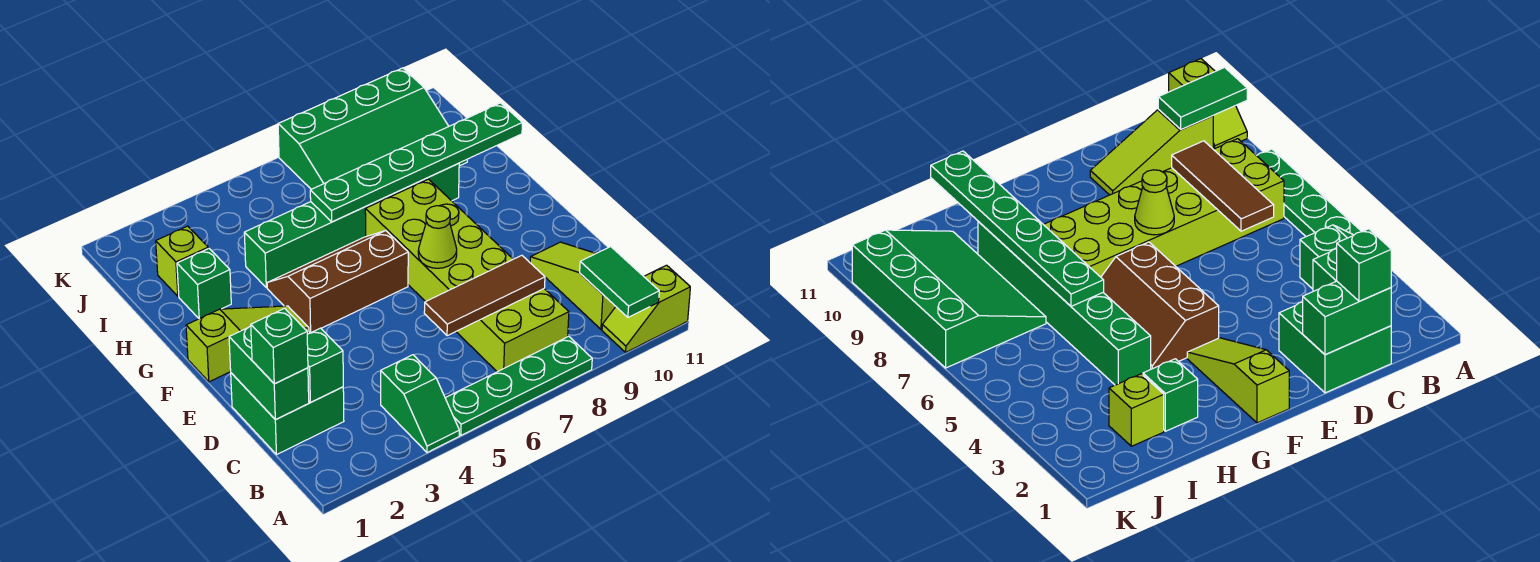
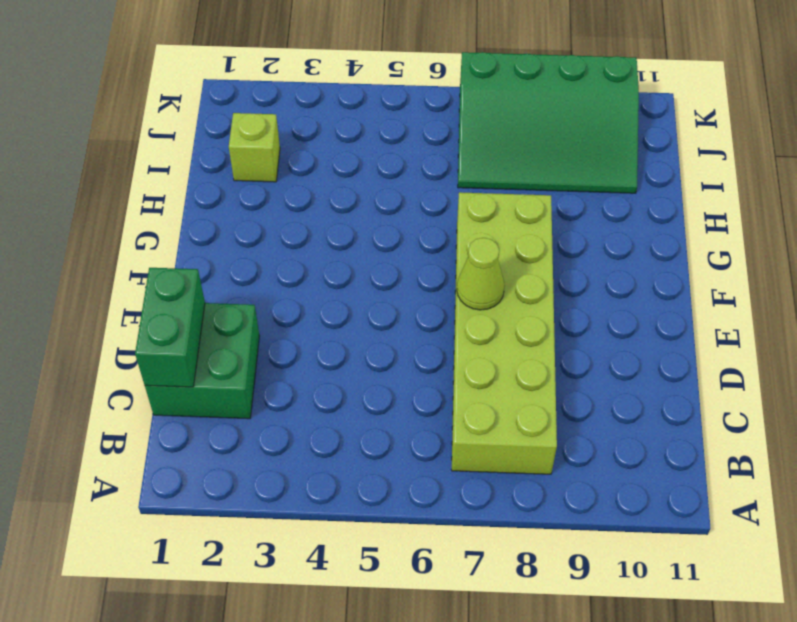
none -> green 1x2 slope [381,355,459,453]
none -> green 1x4 plate [445,336,592,435]
none -> lime 1x2 slope [602,265,690,352]

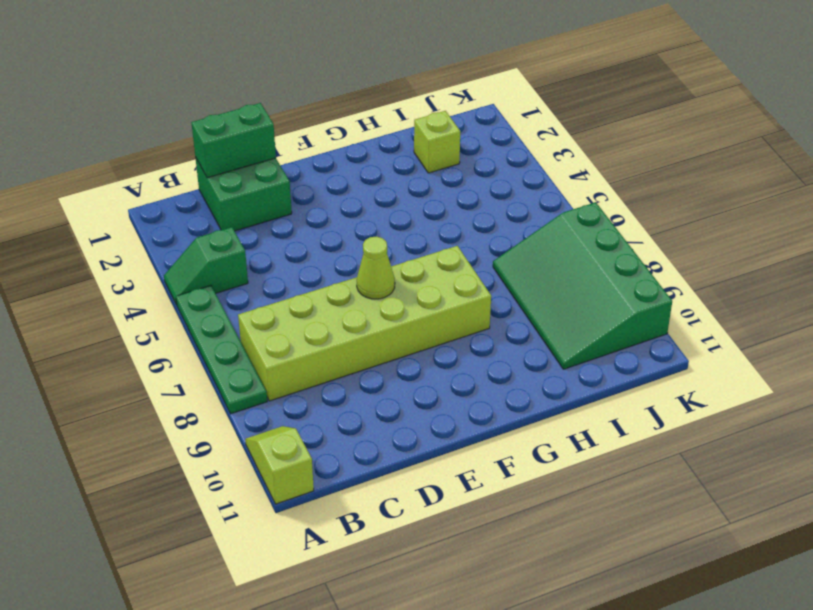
none -> lime 1x3 slope [530,242,616,329]
none -> lime 1x3 slope [186,306,309,382]
none -> brown 2x3 slope [267,231,408,333]

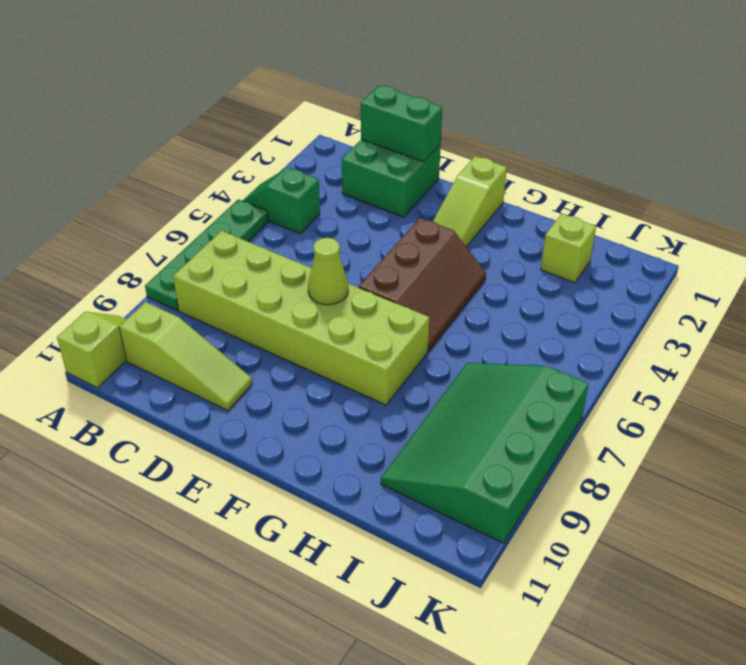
none -> green 1x1 brick [177,248,231,318]
none -> green 1x6 brick [244,163,459,288]
none -> green 1x2 tile [579,247,659,317]

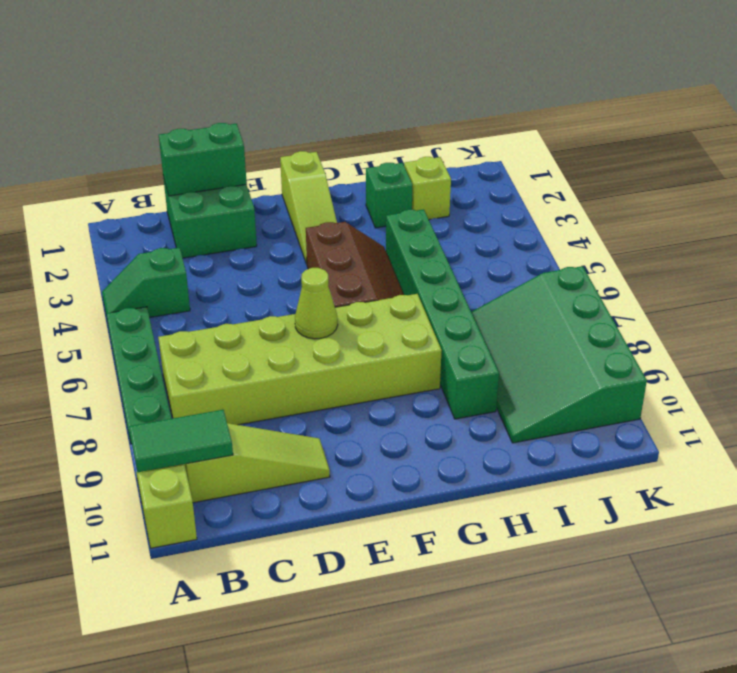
none -> green 1x1 brick [307,328,343,402]
none -> brown 1x3 tile [424,255,545,336]
none -> green 1x6 plate [310,103,522,222]

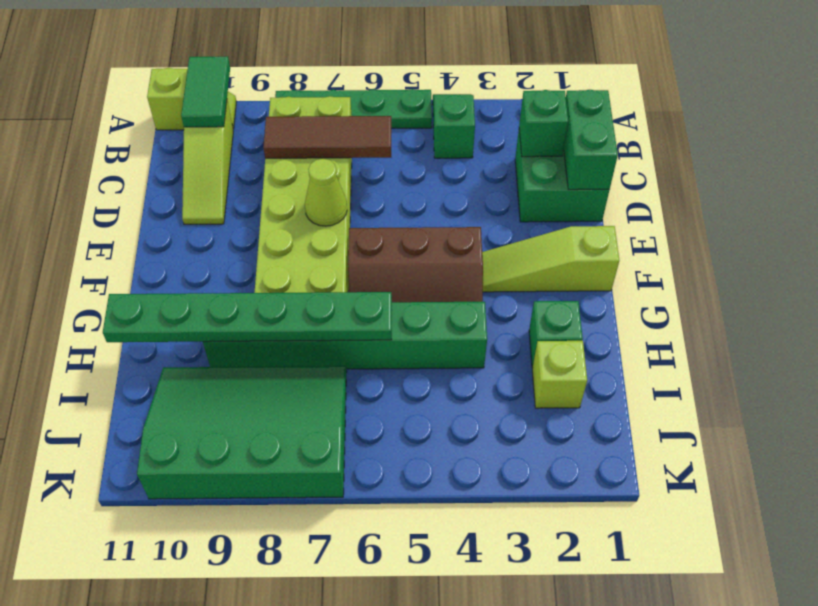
none -> green 1x1 brick [251,308,308,384]

